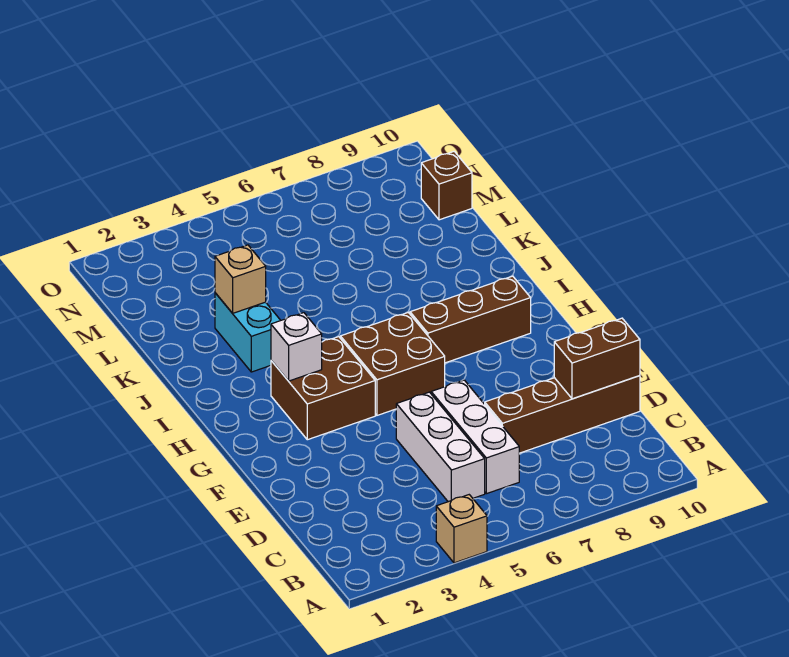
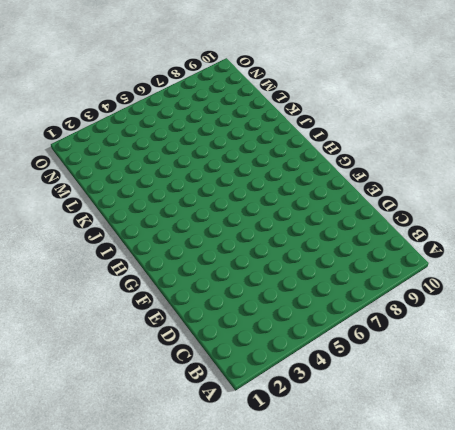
none -> tan 1x1 brick [436,495,487,563]
none -> white 1x3 brick [396,392,485,502]
none -> white 1x3 brick [431,380,519,494]

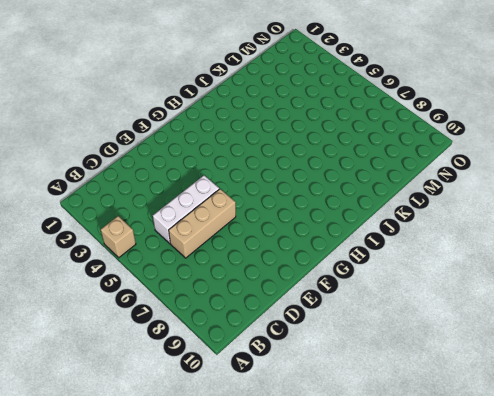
tan 1x3 brick [169,189,236,258] -> white 1x3 brick [431,380,519,494]
none -> brown 1x4 brick [485,375,640,453]
none -> brown 2x2 brick [271,337,375,440]
none -> brown 2x2 brick [340,313,445,415]

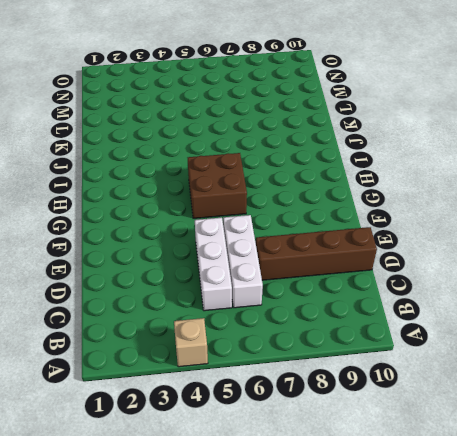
none -> brown 2x2 brick [271,337,375,440]
none -> brown 1x3 brick [410,276,531,363]
none -> cyan 1x2 brick [215,293,281,372]

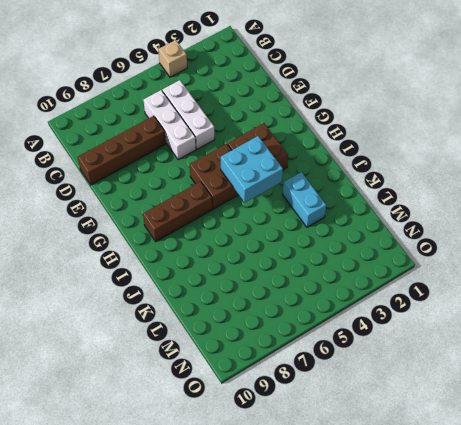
cyan 2x2 brick [221,136,283,202] -> none
none -> brown 1x1 brick [421,151,472,220]
none -> brown 1x2 brick [554,318,640,399]
none -> white 1x1 brick [271,313,322,381]

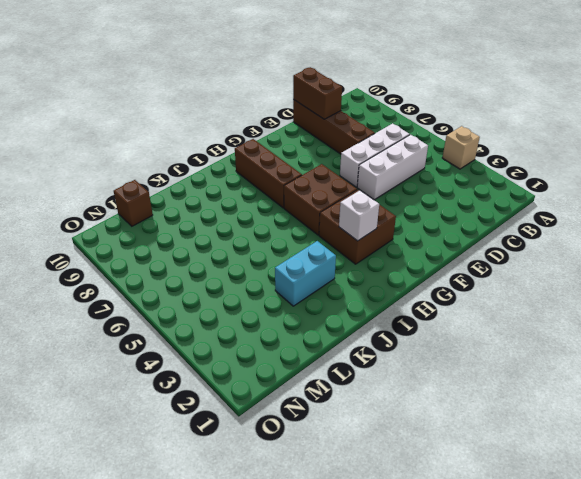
none -> tan 1x1 brick [215,245,266,313]

